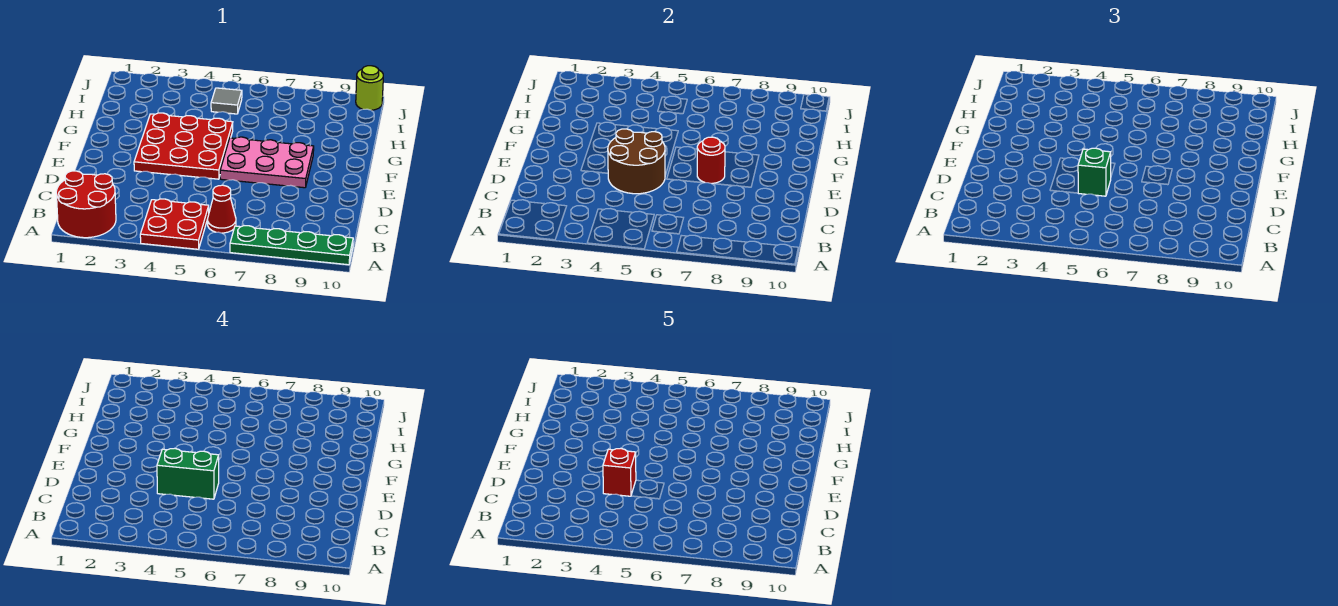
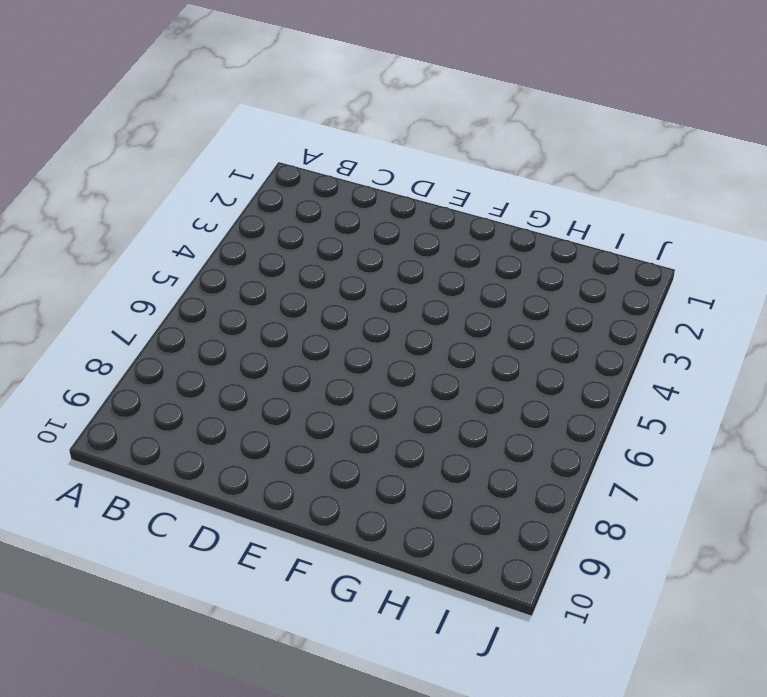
none -> red 2x2 round brick [56,171,116,238]
none -> red 2x2 plate [140,199,209,249]
none -> green 1x4 plate [230,226,353,265]

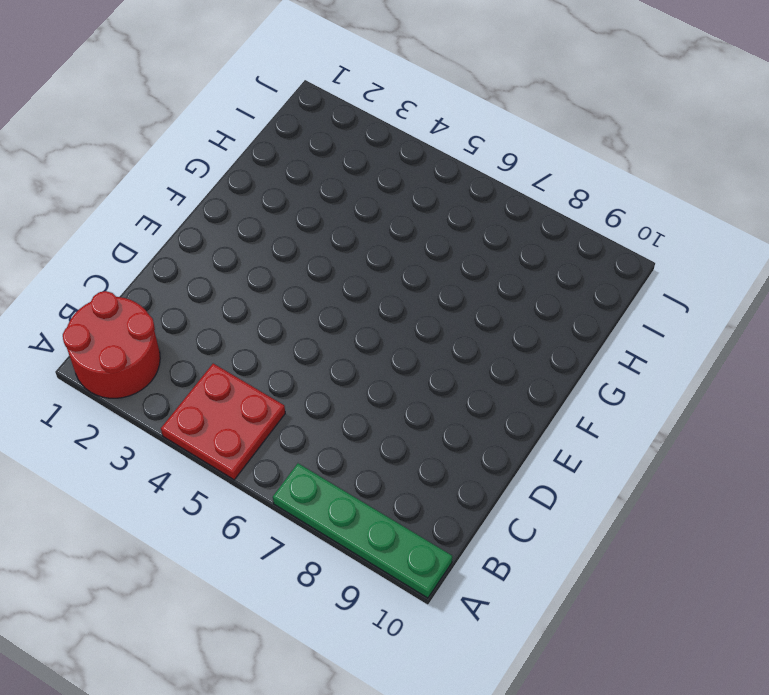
none -> red 1x1 cone [208,185,236,233]
none -> red 3x3 plate [134,113,233,179]
none -> pink 2x3 plate [220,137,314,188]

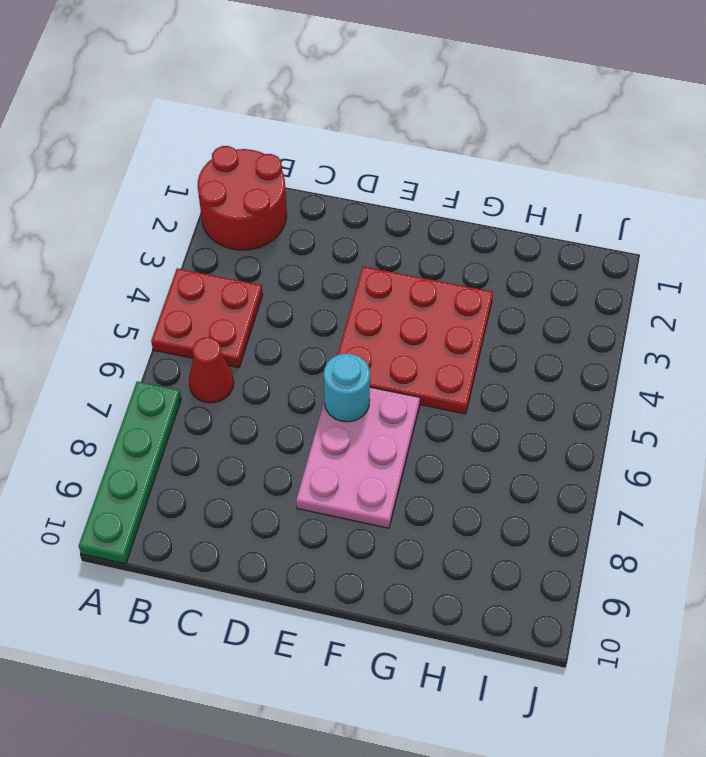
cyan 1x1 round brick [324,353,370,422] -> none
none -> grey 1x1 tile [211,88,242,114]
none -> lime 1x1 round brick [356,66,383,110]
none -> brown 2x2 round brick [608,129,665,194]

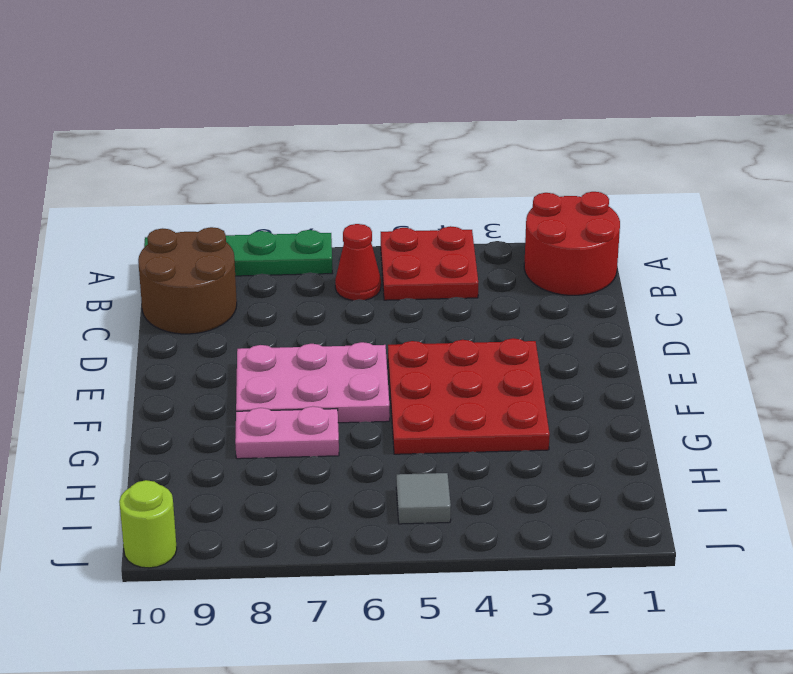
brown 2x2 round brick [138,227,237,334] -> brown 2x2 round brick moved to [608,129,665,194]
pink 1x2 plate [235,406,339,459] -> none
none -> red 1x1 round brick [697,137,725,184]
none -> green 1x1 brick [1078,148,1111,196]
none -> green 1x2 brick [157,448,219,499]

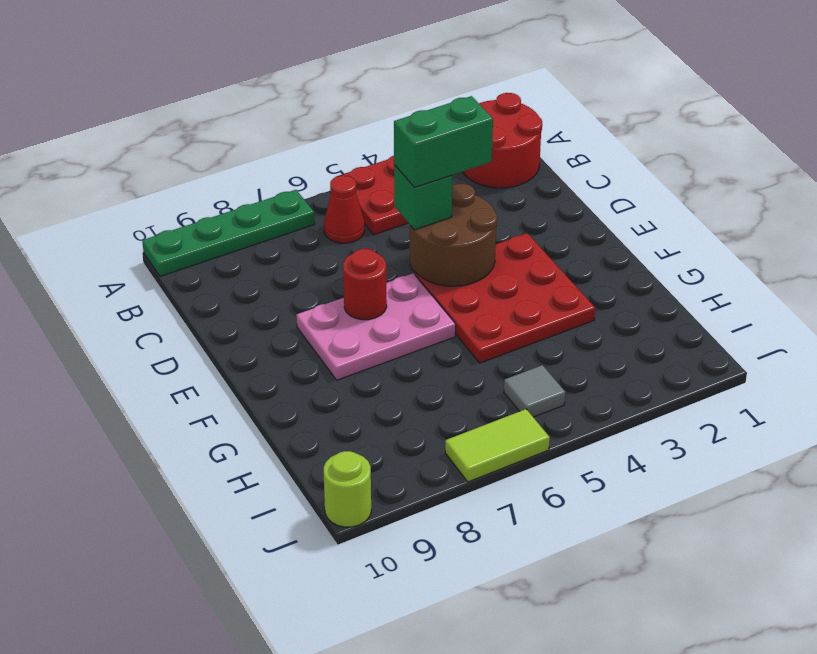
lime 1x2 tile [445,409,550,482] -> none
none -> red 1x1 brick [603,448,636,496]

